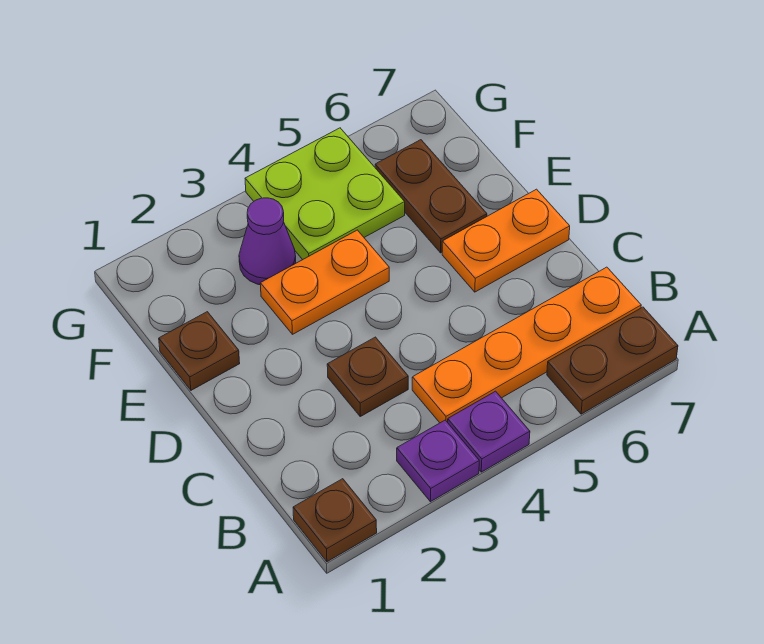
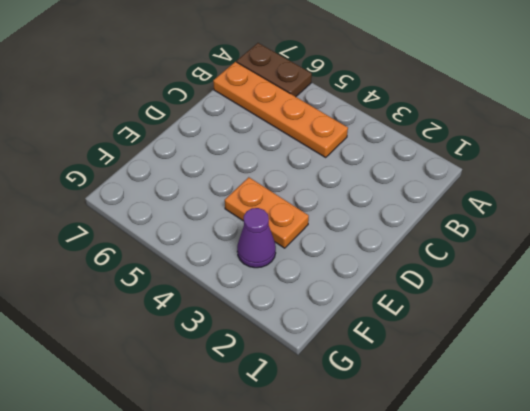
none -> brown 1x1 plate [293,479,377,562]
none -> purple 1x1 plate [397,420,479,502]
none -> purple 1x1 plate [448,391,530,472]

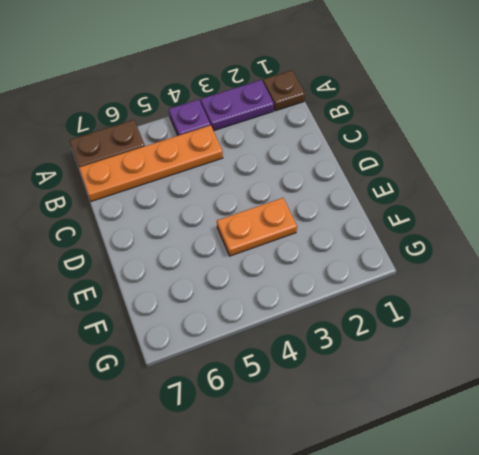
purple 1x2 plate [201,80,274,131] -> purple 1x1 plate [397,420,479,502]
none -> brown 1x1 plate [327,337,408,416]
none -> orange 1x2 plate [442,189,570,292]
none -> brown 1x1 plate [159,312,240,390]

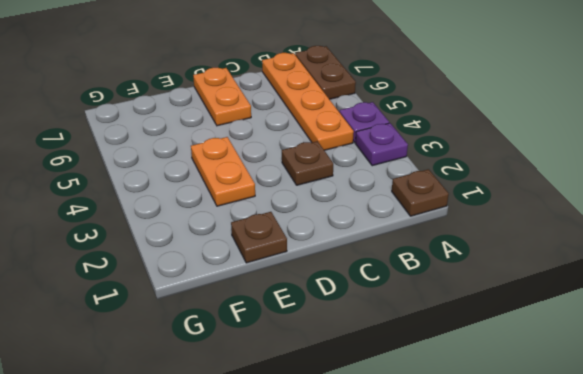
none -> brown 1x2 plate [375,140,487,253]
none -> purple 1x1 cone [239,198,296,285]
none -> lime 2x2 plate [245,128,405,260]

